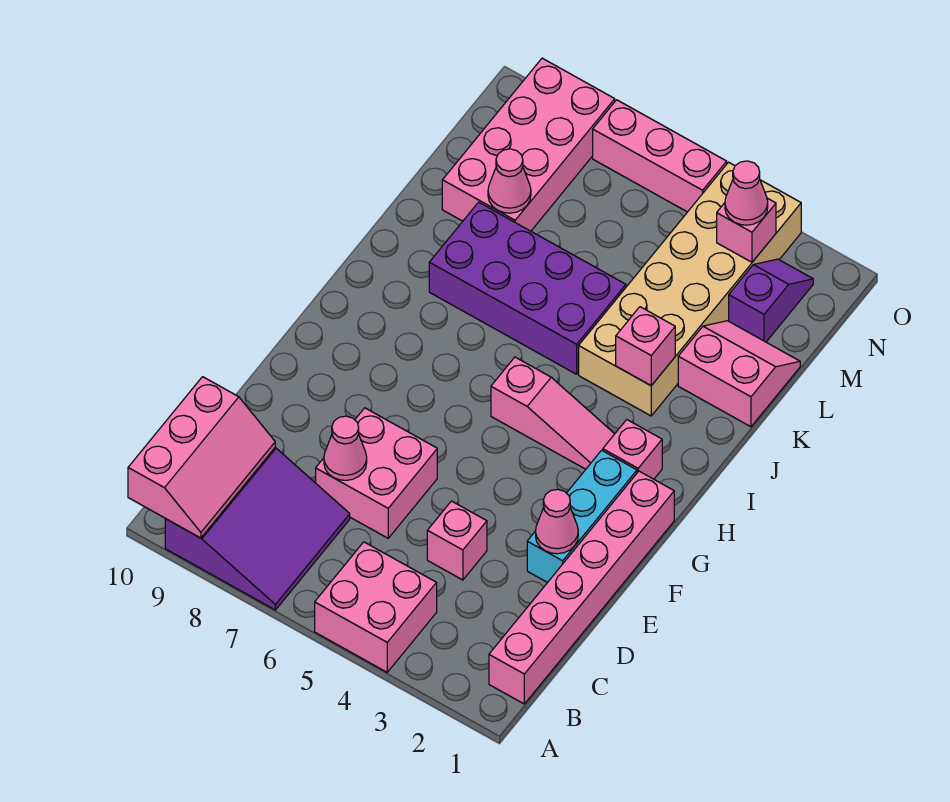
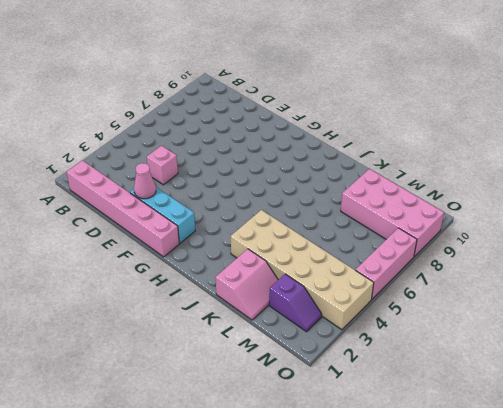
none -> pink 2x2 brick [315,542,437,672]
none -> purple 3x3 slope [165,448,350,610]
none -> pink 2x2 brick [316,408,437,538]

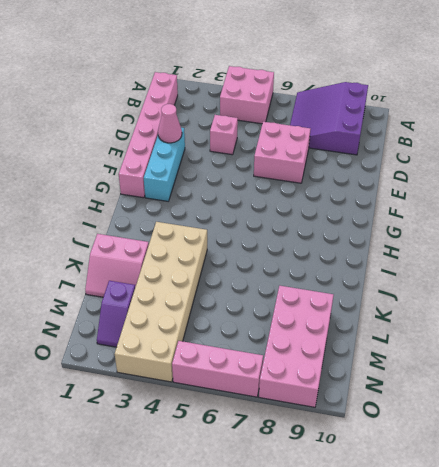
none -> pink 1x1 brick [603,420,662,479]
none -> pink 1x3 slope [491,357,614,469]
none -> purple 2x4 brick [429,202,626,374]

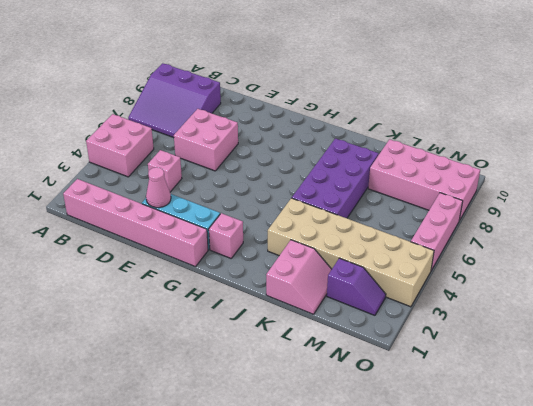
none -> pink 1x3 slope [491,357,614,469]
none -> pink 2x3 slope [128,377,275,538]
none -> pink 1x1 cone [324,416,367,480]

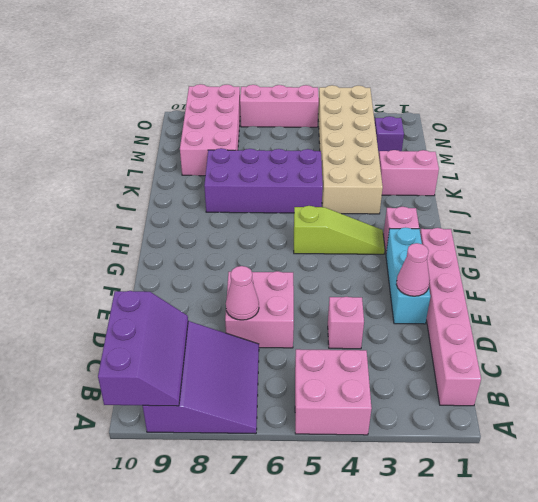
purple 2x3 slope [98,291,188,406] -> pink 2x3 slope [128,377,275,538]
lime 1x3 slope [294,206,385,254] -> pink 1x3 slope [491,357,614,469]
none -> pink 1x1 brick [616,307,675,385]
none -> pink 1x1 cone [488,149,531,213]
none -> pink 1x1 brick [717,198,776,262]

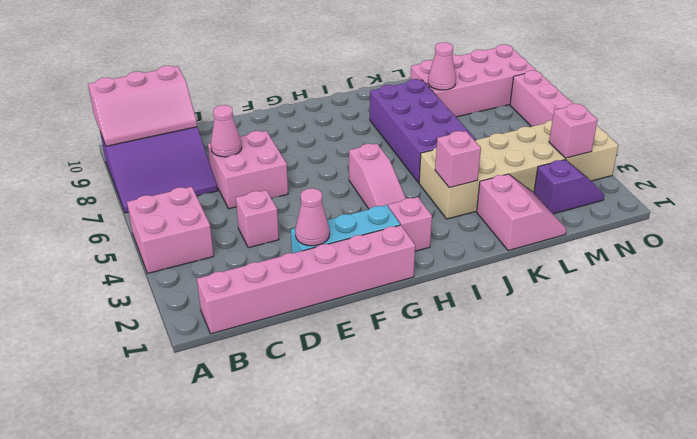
none -> pink 1x1 cone [725,161,768,225]

